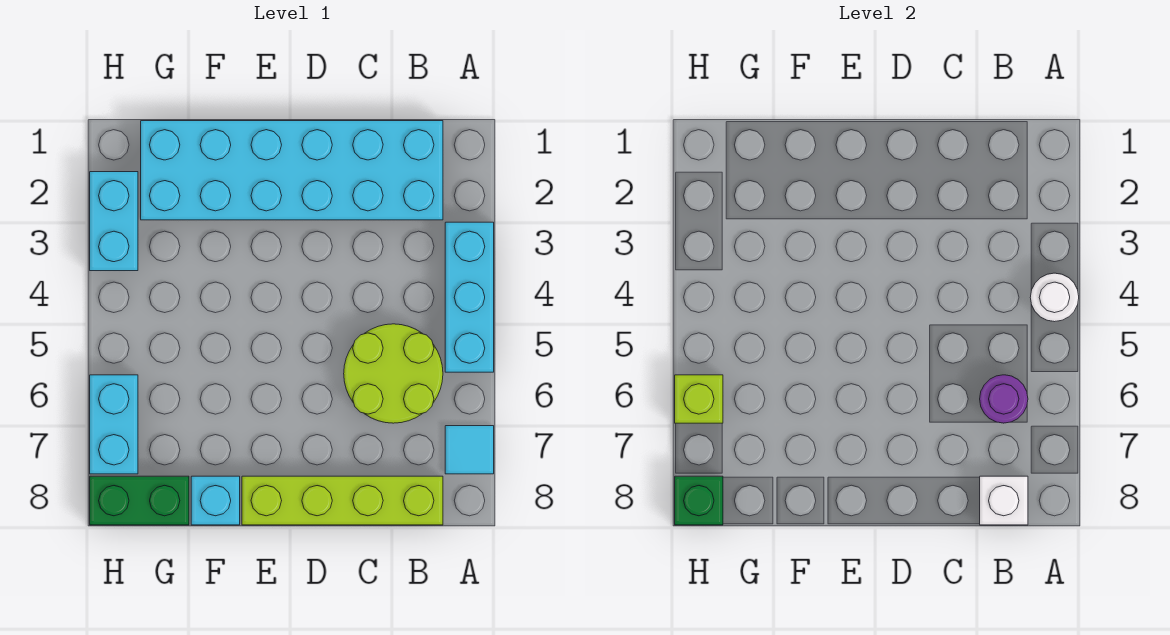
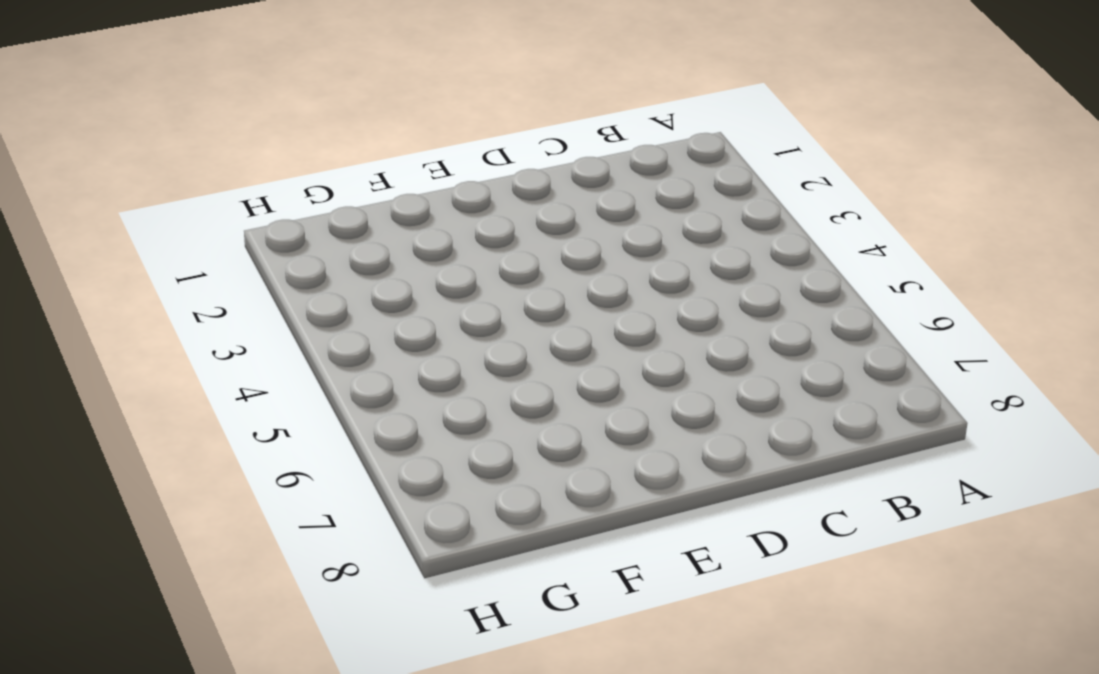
none -> cyan 1x3 brick [445,222,494,372]
none -> cyan 1x1 tile [445,426,494,474]
none -> cyan 2x6 brick [141,121,443,220]

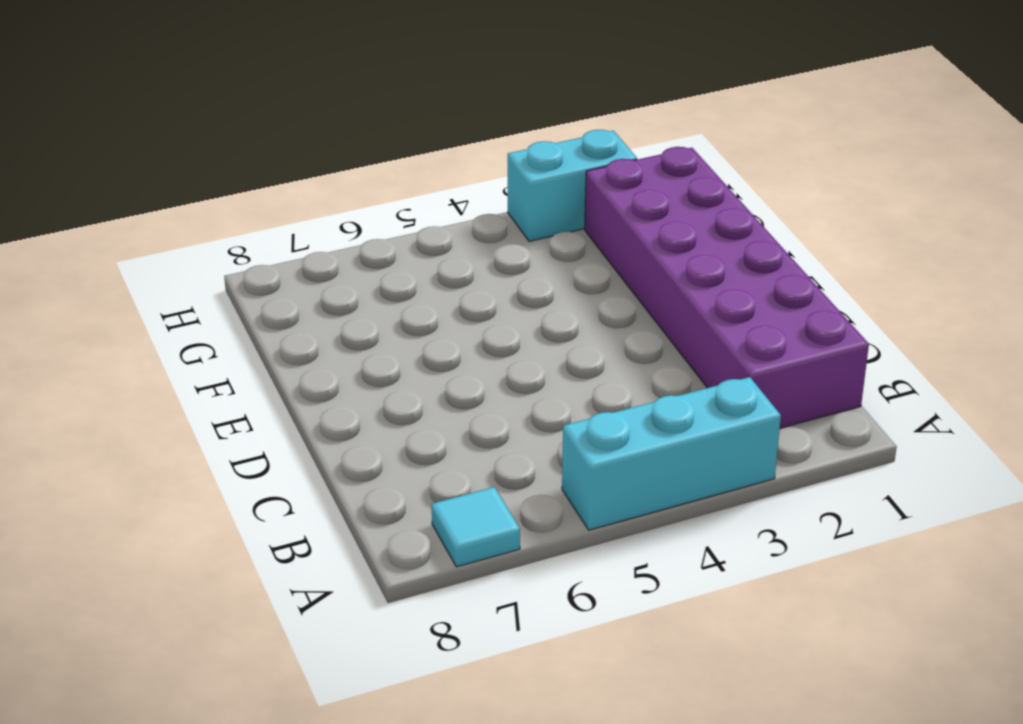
purple 2x6 brick [585,147,869,428] -> cyan 2x6 brick [141,121,443,220]
none -> lime 2x2 round brick [344,324,443,423]
none -> lime 1x4 brick [242,476,443,525]
none -> cyan 1x1 brick [191,476,240,525]

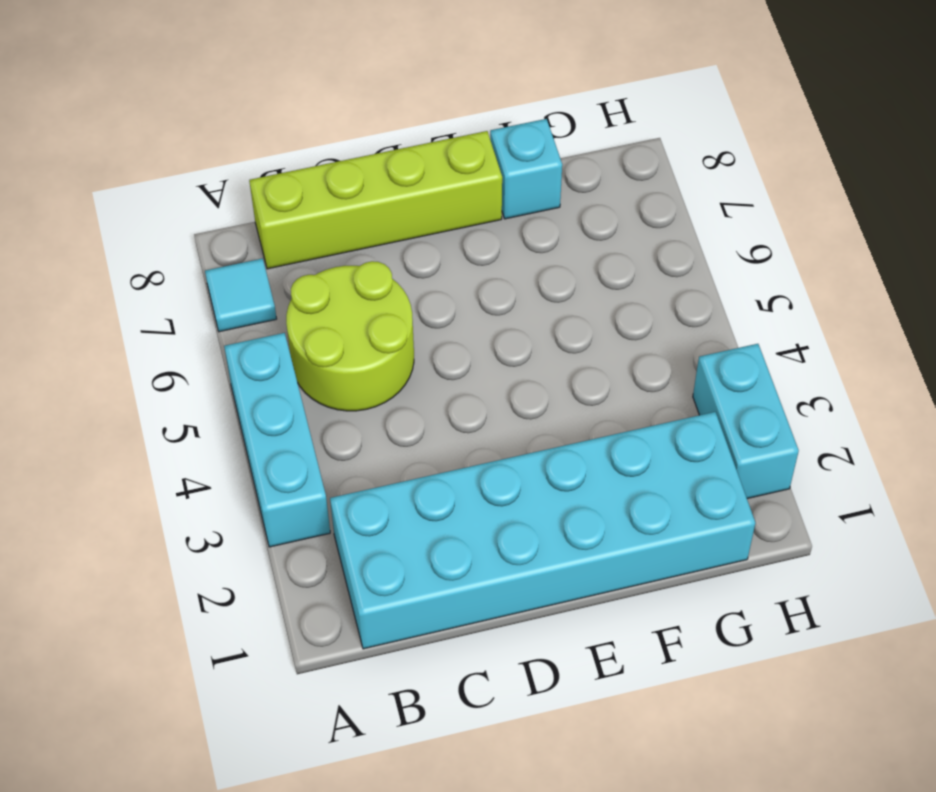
none -> green 1x2 brick [90,476,189,525]
none -> cyan 1x2 brick [90,375,138,474]
none -> white 1x1 round brick [1030,273,1079,322]

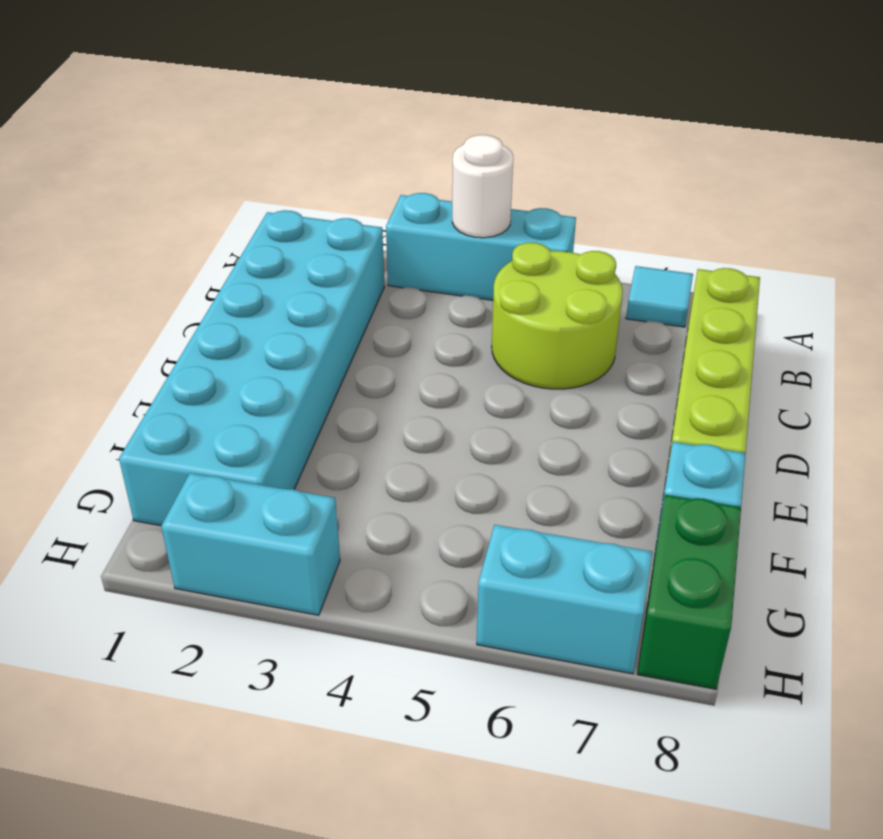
none -> purple 1x1 round brick [980,375,1028,423]
none -> white 1x1 brick [980,476,1028,525]
none -> lime 1x1 brick [675,375,723,423]

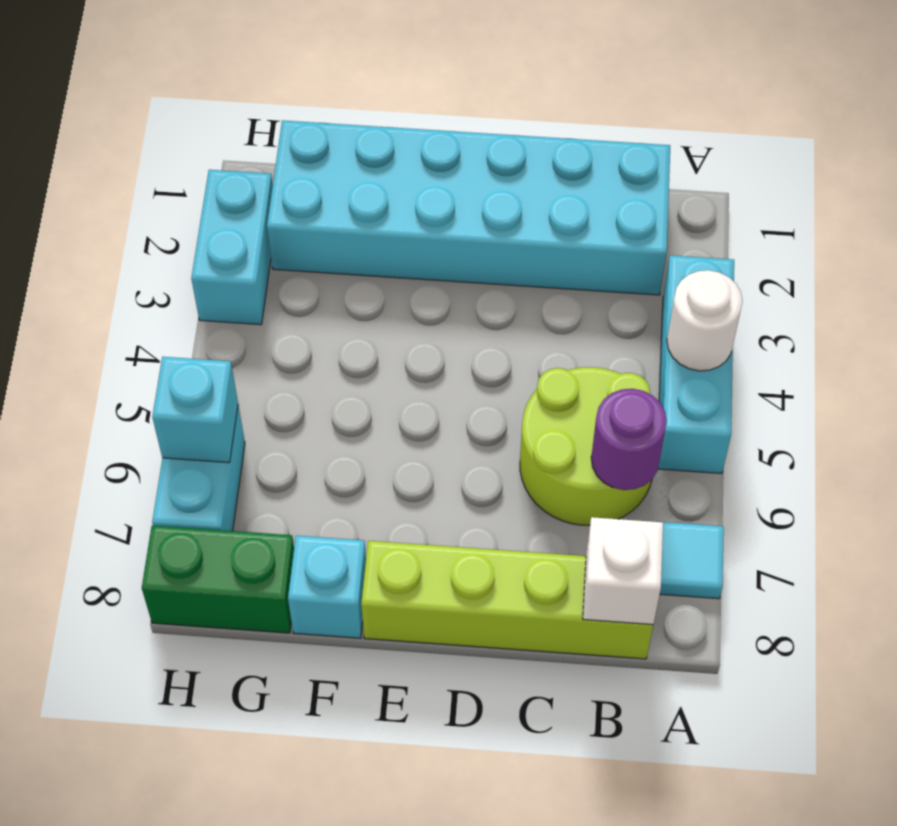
cyan 1x1 brick [152,357,238,463] -> lime 1x1 brick [675,375,723,423]
none -> green 1x1 brick [675,476,723,525]

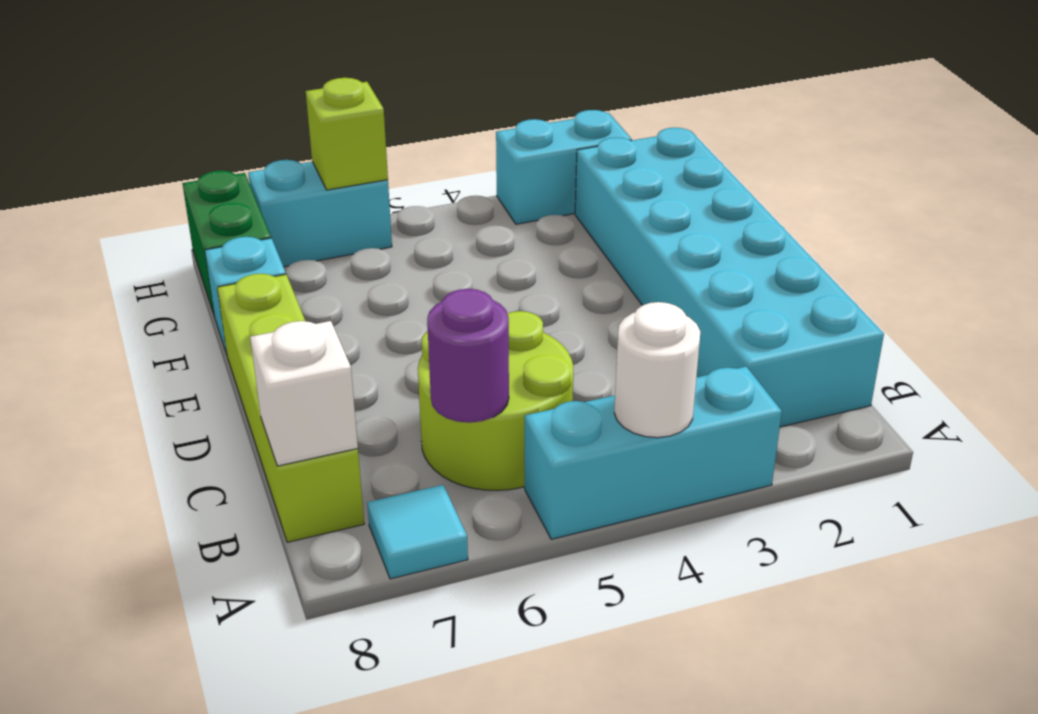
none -> green 1x1 brick [675,476,723,525]

